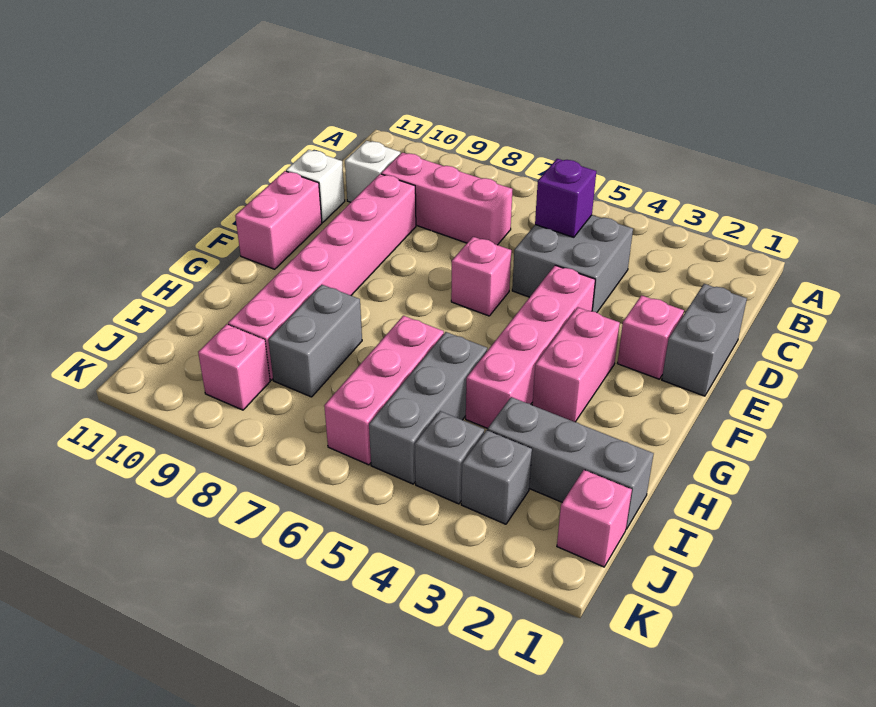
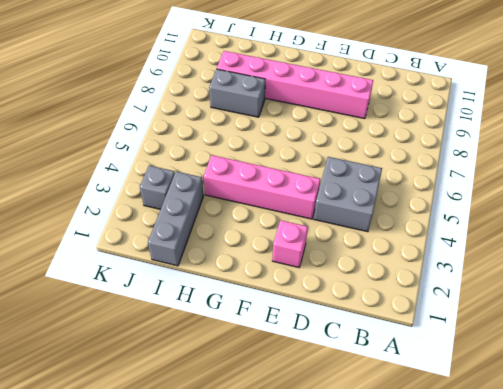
none -> pink 1x3 brick [381,153,512,245]
none -> white 1x1 brick [345,141,400,202]
none -> grey 1x2 brick [662,284,747,396]

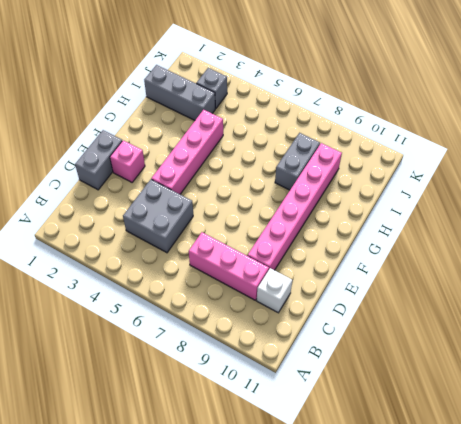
none -> white 1x1 brick [286,150,345,222]
none -> pink 1x1 brick [451,237,511,316]
none -> pink 1x2 brick [235,171,322,269]

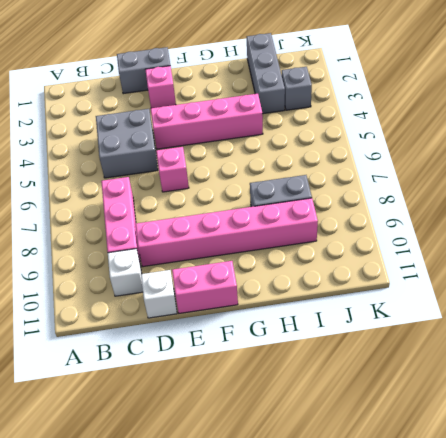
none -> pink 1x2 brick [532,307,620,422]
none -> grey 1x3 brick [369,332,487,484]
none -> pink 1x3 brick [324,316,444,465]

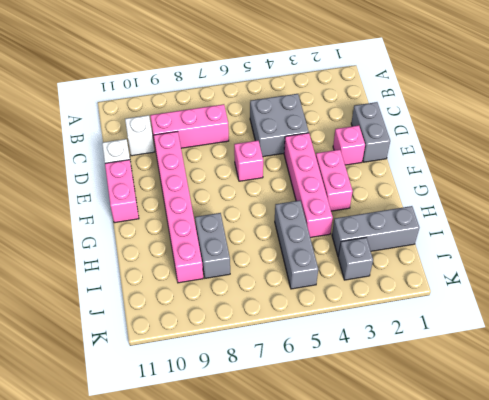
none -> pink 1x3 brick [324,316,444,465]
none -> pink 1x1 brick [557,470,632,567]
none -> grey 1x1 brick [415,411,484,504]

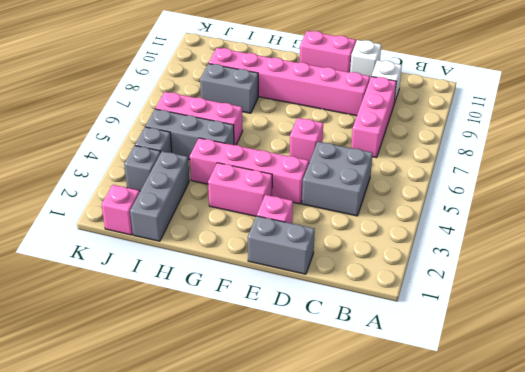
none -> pink 1x1 brick [198,324,270,410]
none -> purple 1x1 brick [535,159,596,237]

